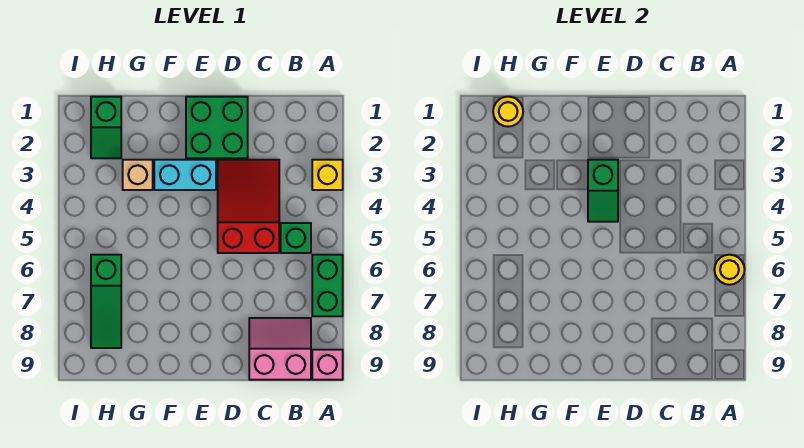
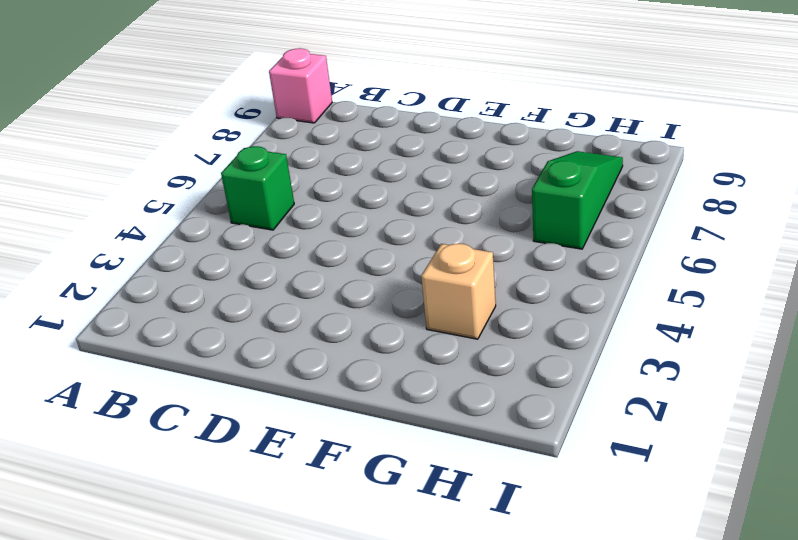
none -> yellow 1x1 brick [312,160,343,190]
none -> green 1x2 brick [312,255,343,316]
none -> pink 2x2 slope [249,318,311,380]

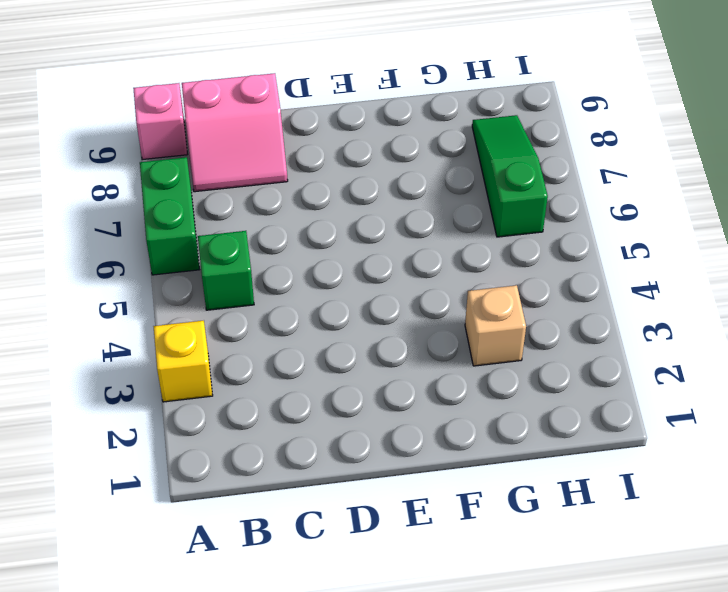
none -> red 2x3 slope [218,160,279,253]
none -> green 2x2 brick [186,97,248,158]
none -> cyan 1x2 brick [154,160,216,190]

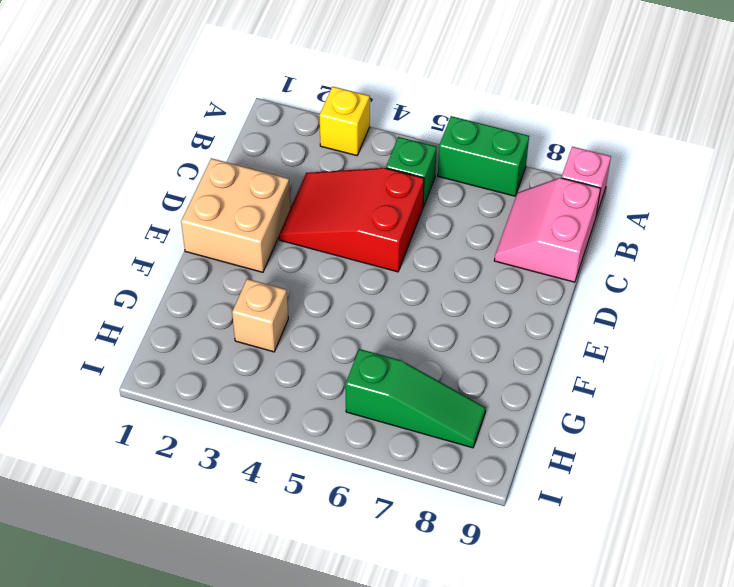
tan 2x2 brick [181,158,291,272] -> green 2x2 brick [186,97,248,158]
none -> cyan 1x2 brick [154,160,216,190]
none -> green 1x2 slope [91,97,121,158]
none -> yellow 1x1 round brick [714,255,745,285]

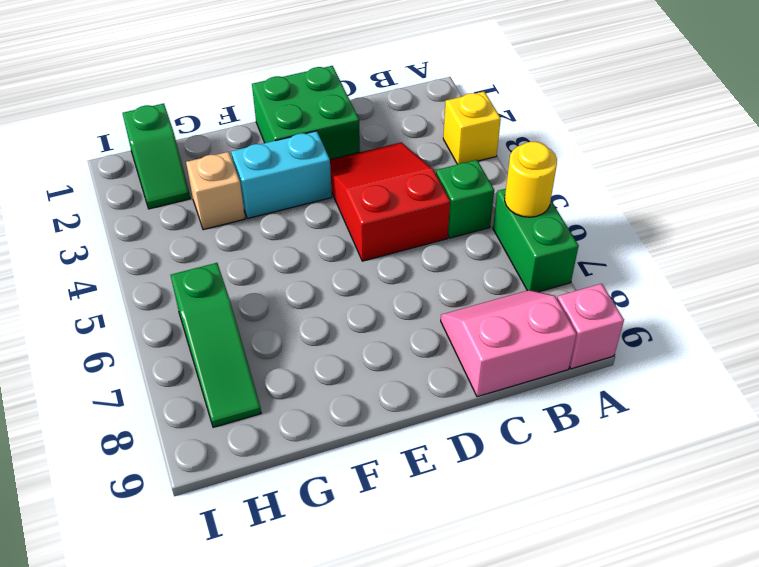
none -> green 1x2 slope [588,160,618,222]
none -> yellow 1x1 round brick [493,97,523,127]

